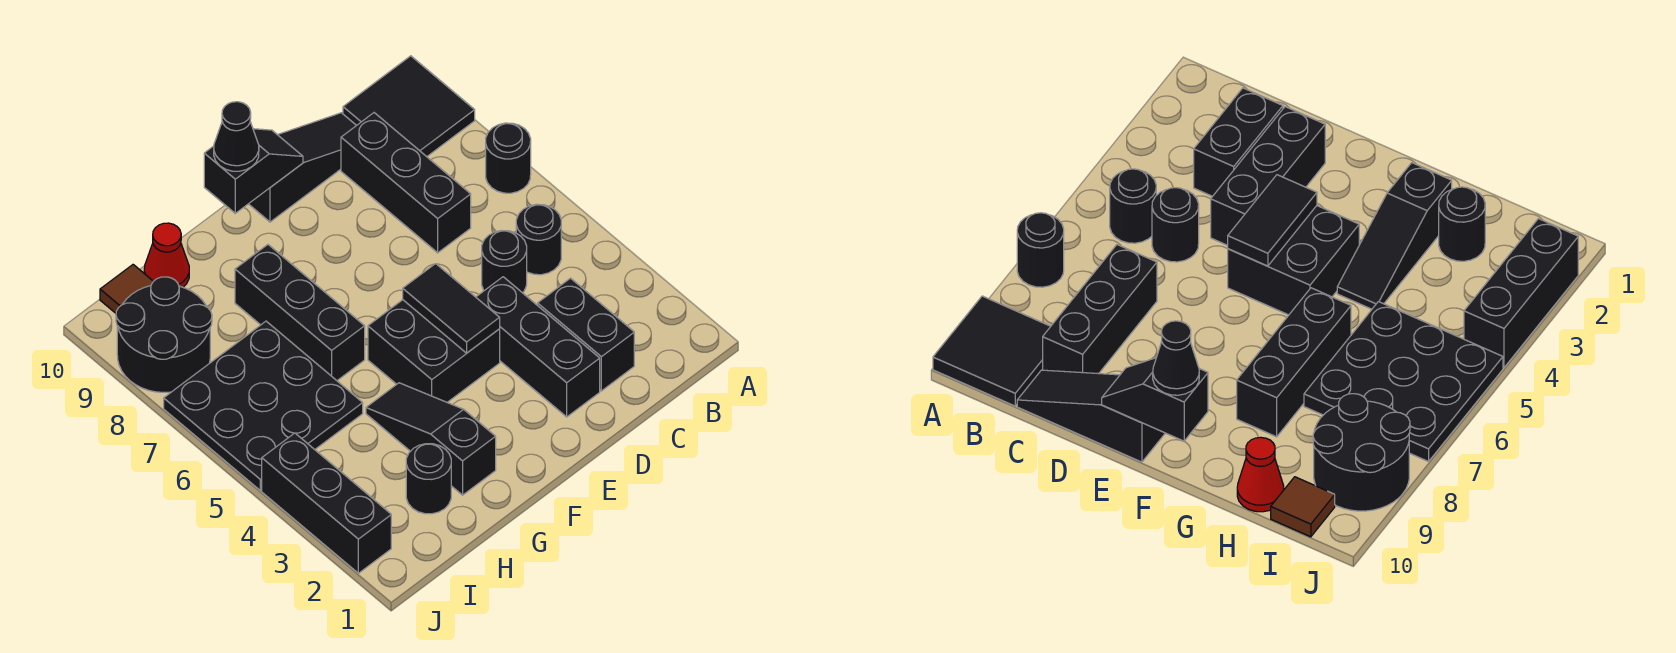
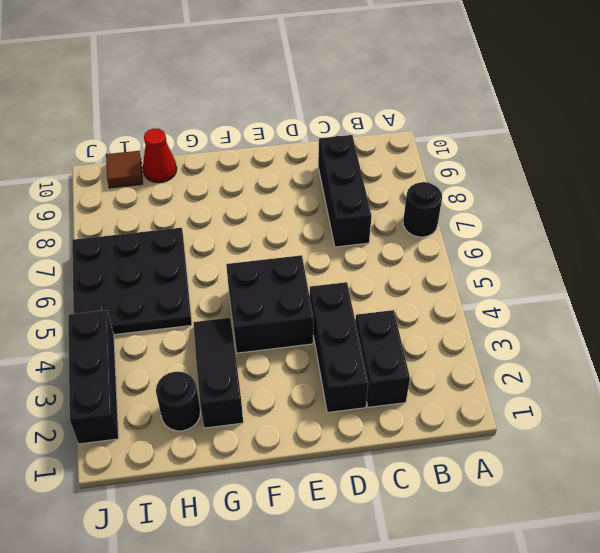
none -> black 2x2 tile [343,56,475,157]
none -> black 1x1 round brick [516,204,561,275]
none -> black 1x1 round brick [482,231,527,293]

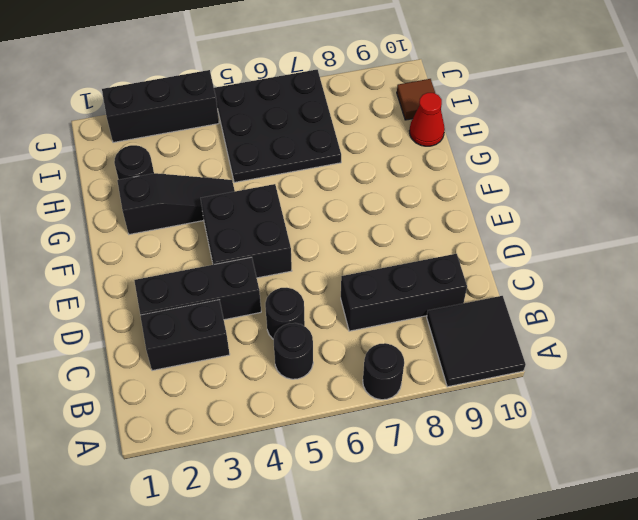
none -> black 1x3 slope [249,113,357,222]
none -> black 1x3 brick [235,245,365,380]
none -> black 2x2 round brick [116,277,212,392]

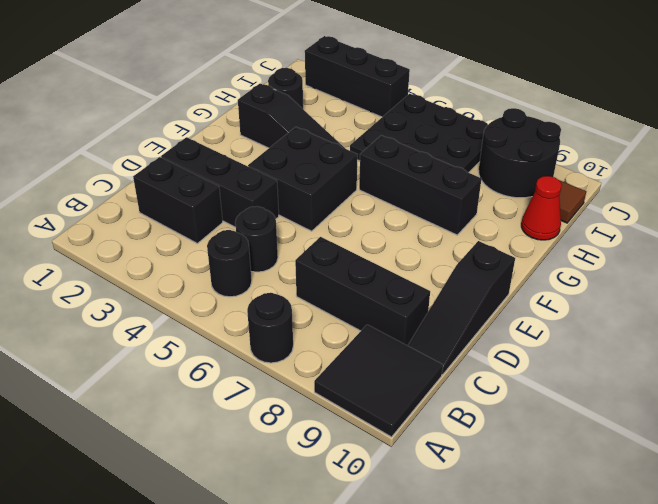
none -> black 1x2 tile [403,264,500,353]
none -> black 1x2 slope [204,129,303,213]
none -> black 1x1 cone [214,102,259,171]

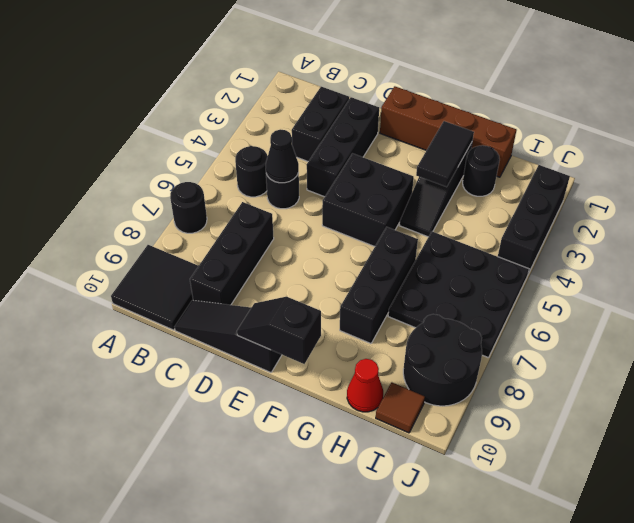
black 1x1 cone [266,129,299,183] -> black 1x1 cone moved to [214,102,259,171]
brown 1x4 brick [380,86,517,177] -> none
black 1x2 tile [416,121,474,187] -> black 1x2 tile moved to [403,264,500,353]

